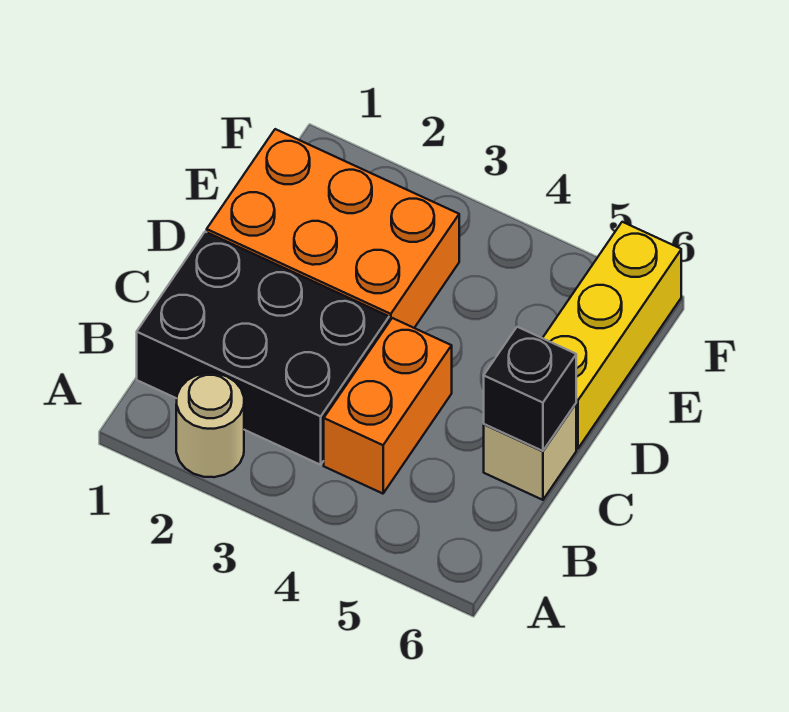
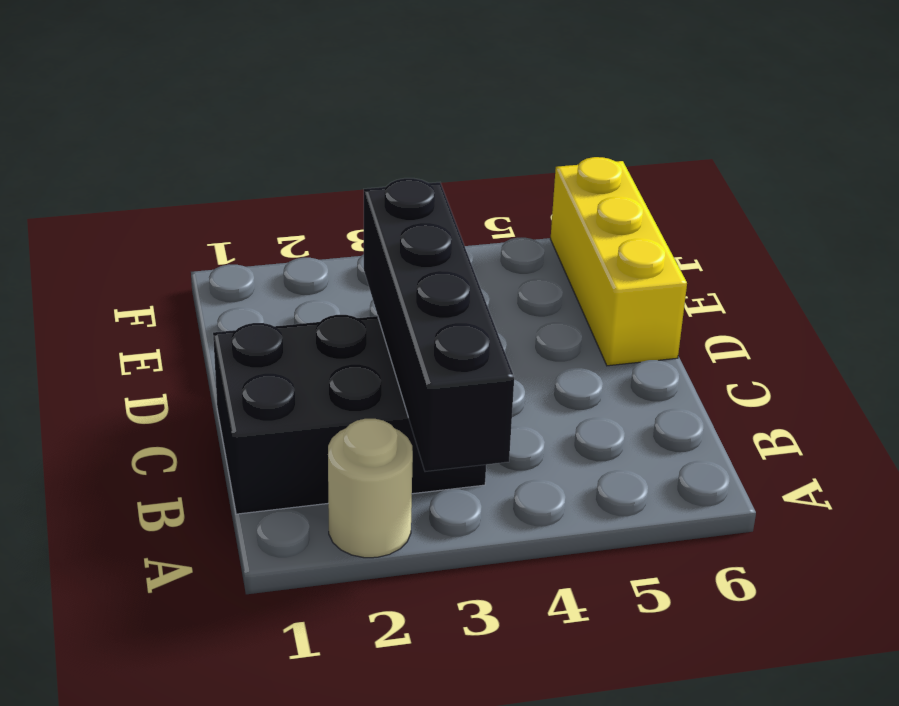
black 1x4 brick [364,178,514,472] -> none
none -> orange 1x2 brick [324,318,452,494]
none -> tan 1x1 brick [484,404,576,500]

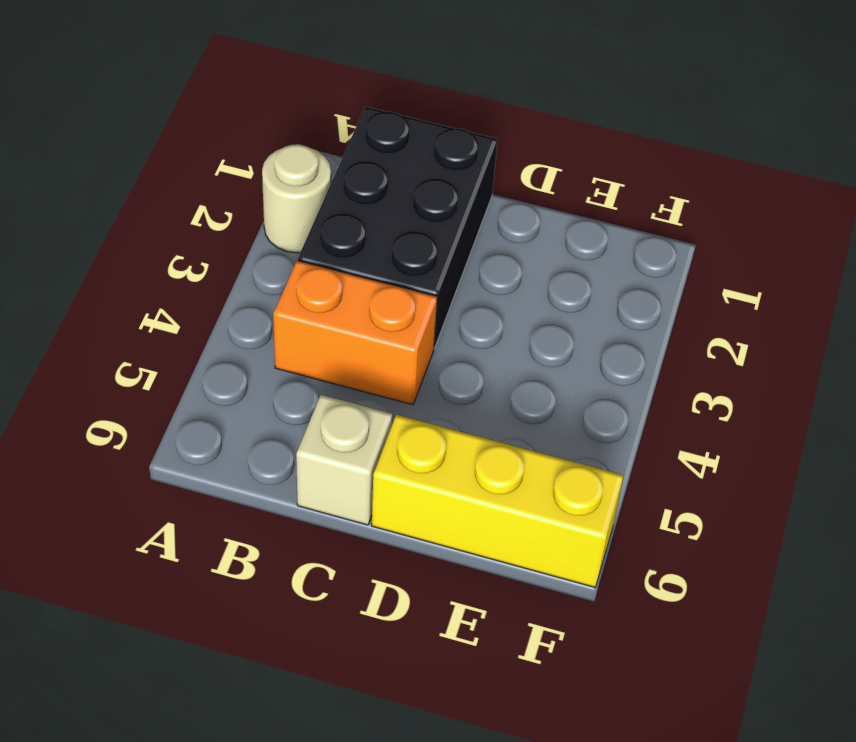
none -> orange 2x3 brick [207,129,459,328]
none -> black 1x1 brick [484,327,576,451]

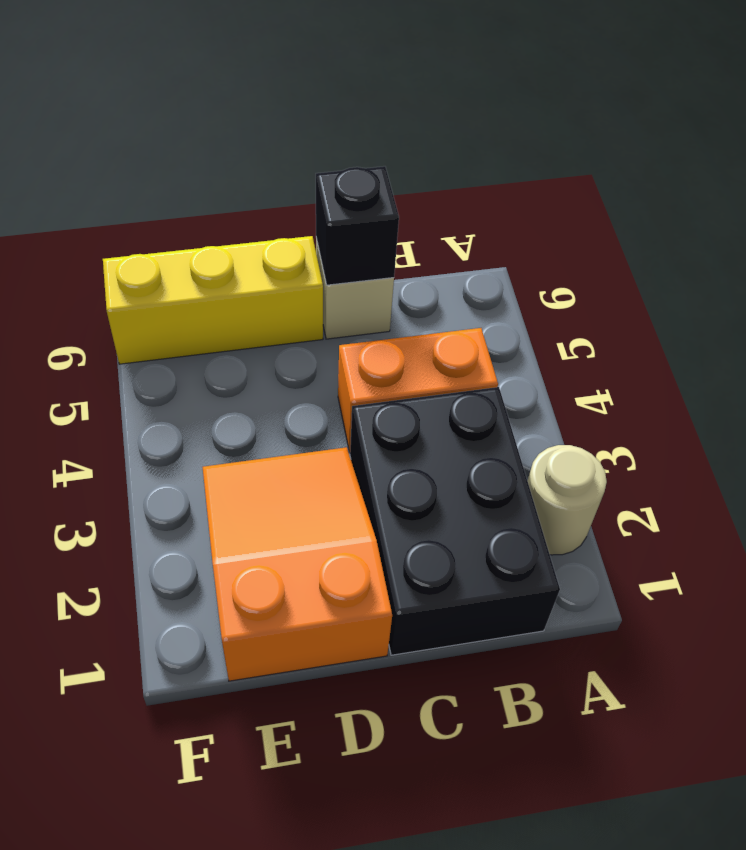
orange 2x3 slope [203,447,392,681] -> orange 2x3 brick [207,129,459,328]

